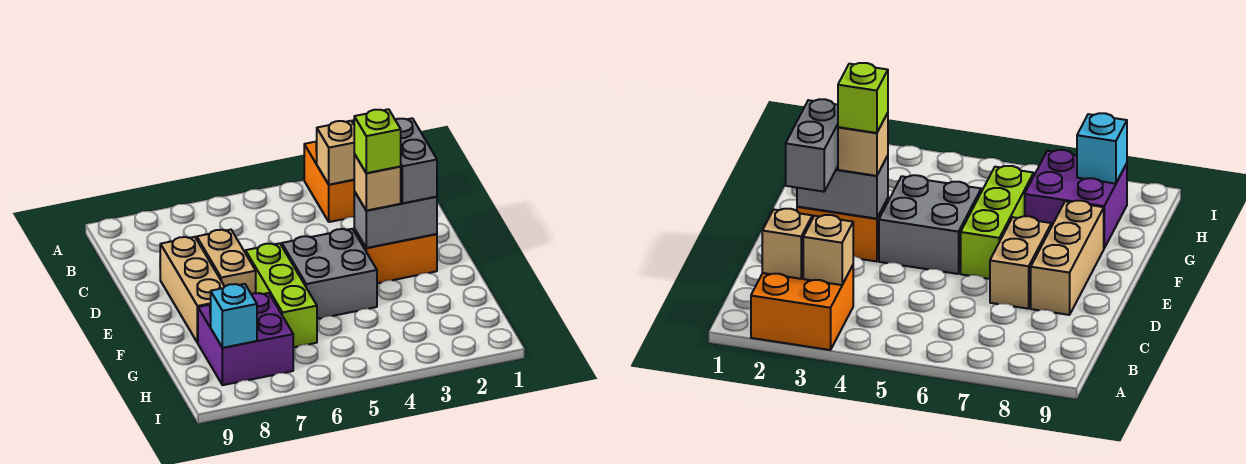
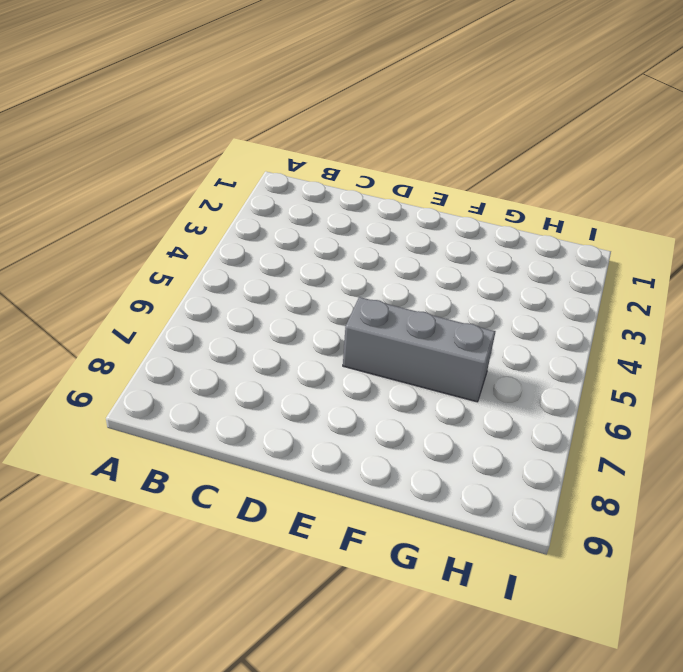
grey 1x3 brick [343,297,496,402] -> lime 1x3 brick [246,243,317,347]
none -> orange 2x2 brick [304,141,354,222]
none -> tan 1x2 brick [197,230,256,294]
none -> tan 1x3 brick [160,237,224,343]

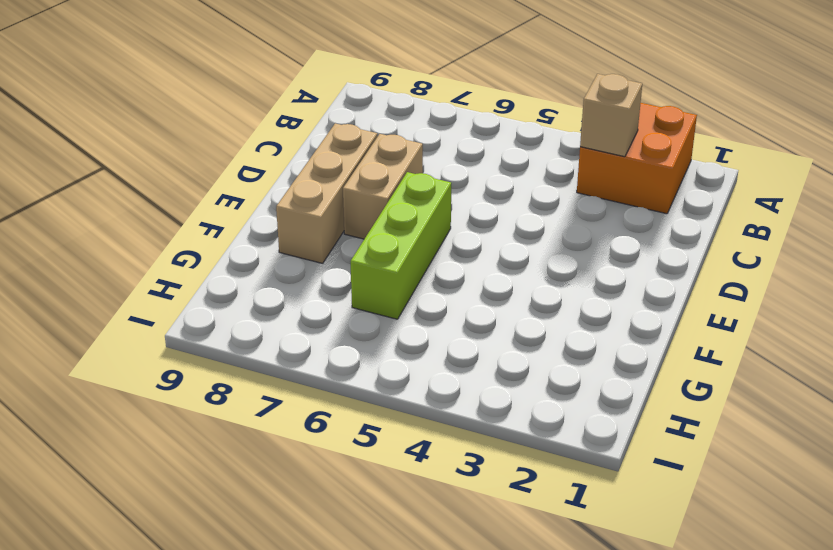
none -> orange 1x2 brick [354,229,437,283]
none -> grey 2x2 brick [282,229,377,319]
none -> purple 2x2 brick [198,293,293,385]

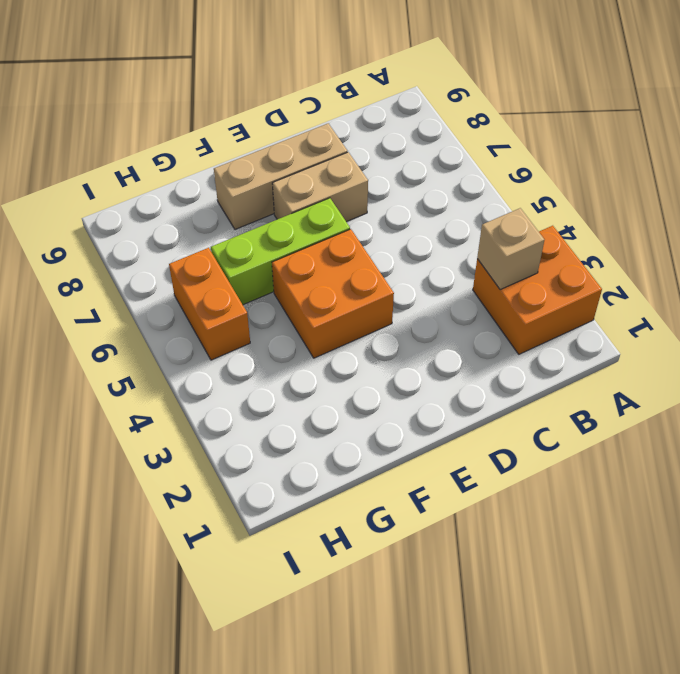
orange 2x2 brick [272,229,394,358] -> grey 2x2 brick [282,229,377,319]
orange 1x2 brick [169,248,250,360] -> orange 1x2 brick moved to [354,229,437,283]
none -> purple 2x2 brick [198,293,293,385]
none -> tan 1x1 brick [762,209,812,279]
none -> grey 1x2 brick [354,191,437,248]

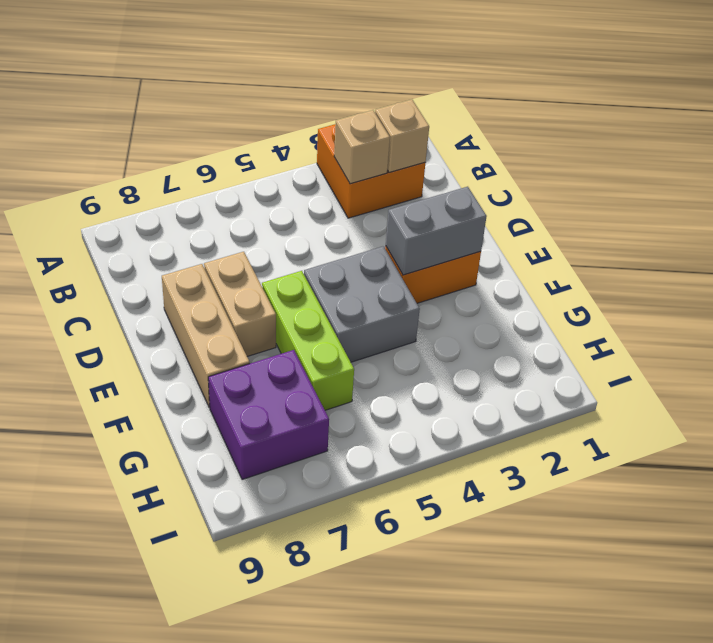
none -> cyan 1x1 brick [211,284,257,348]
none -> grey 1x2 brick [396,118,437,203]
none -> tan 1x1 brick [354,154,401,211]

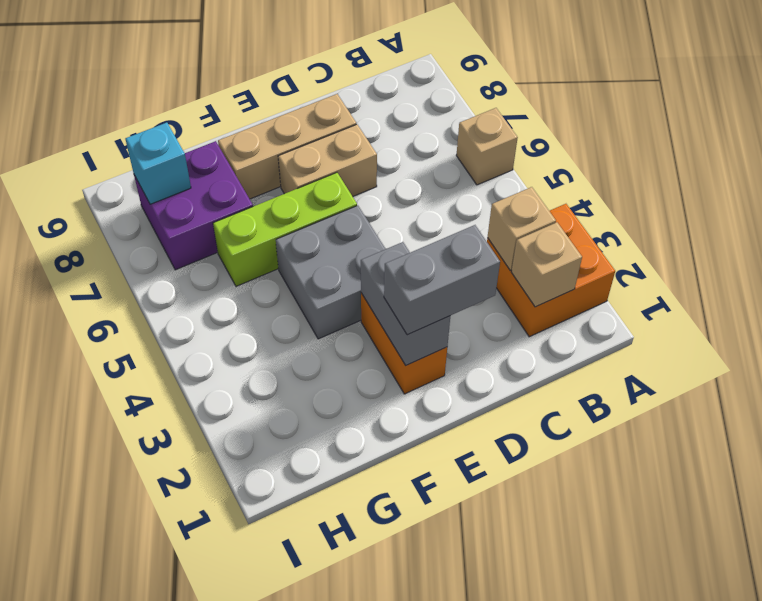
tan 1x1 brick [456,108,518,185] -> tan 1x1 brick moved to [354,154,401,211]
none -> lime 1x1 brick [354,109,401,173]

